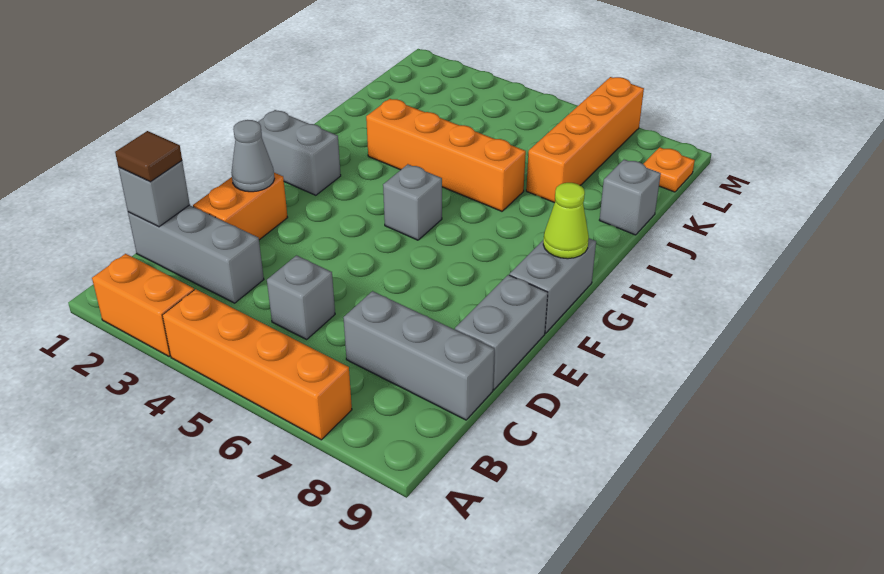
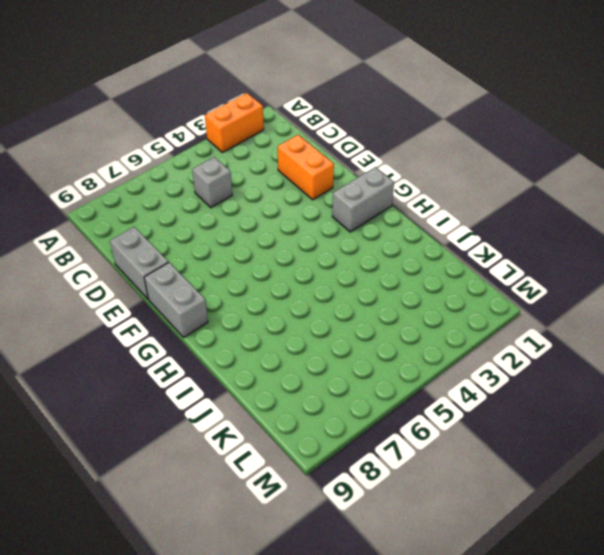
none -> orange 1x4 brick [163,289,352,440]
none -> grey 1x3 brick [128,205,264,303]
none -> grey 1x3 brick [343,291,494,420]

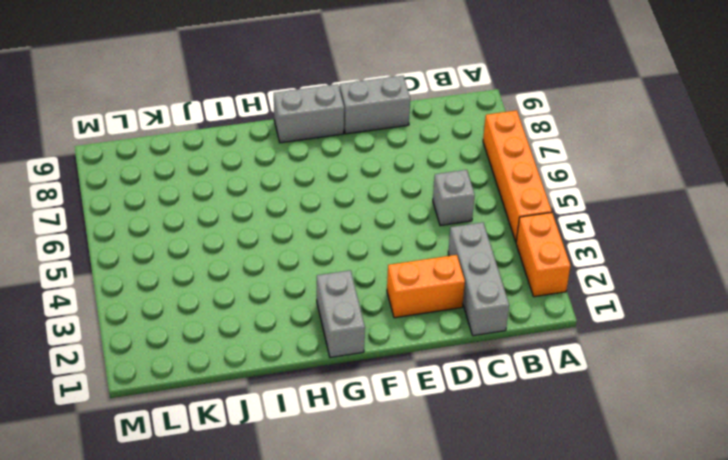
none -> grey 1x3 brick [343,291,494,420]
none -> grey 1x1 brick [383,164,442,240]
none -> orange 1x4 brick [366,99,526,211]

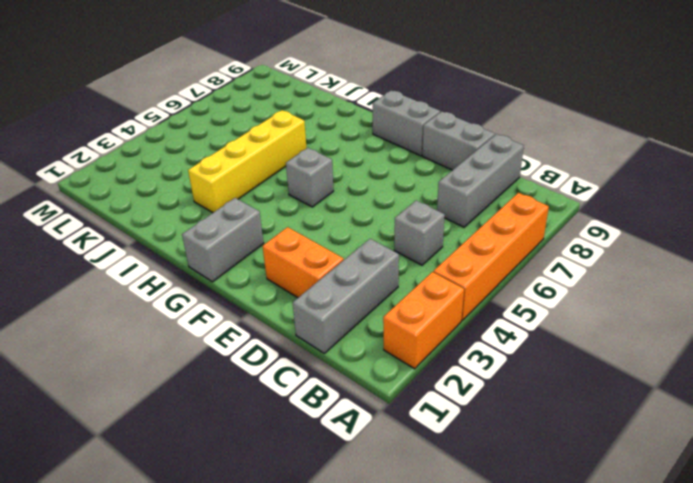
yellow 1x4 brick [188,110,306,212] -> orange 1x4 brick [366,99,526,211]
none -> orange 1x4 brick [526,77,644,203]
none -> grey 1x1 brick [600,160,661,235]
none -> orange 1x1 plate [644,147,695,192]

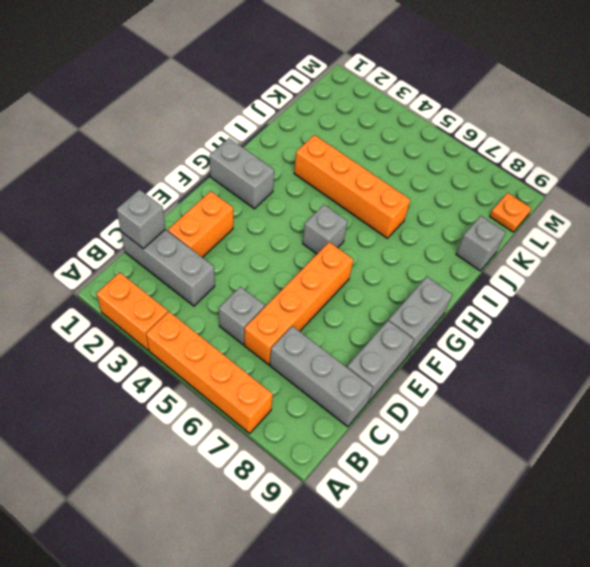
orange 1x4 brick [244,242,353,364] -> orange 1x4 brick moved to [526,77,644,203]
none -> grey 1x1 cone [231,120,275,192]
none -> lime 1x1 cone [543,183,589,259]
none -> brown 1x1 tile [115,131,182,182]

